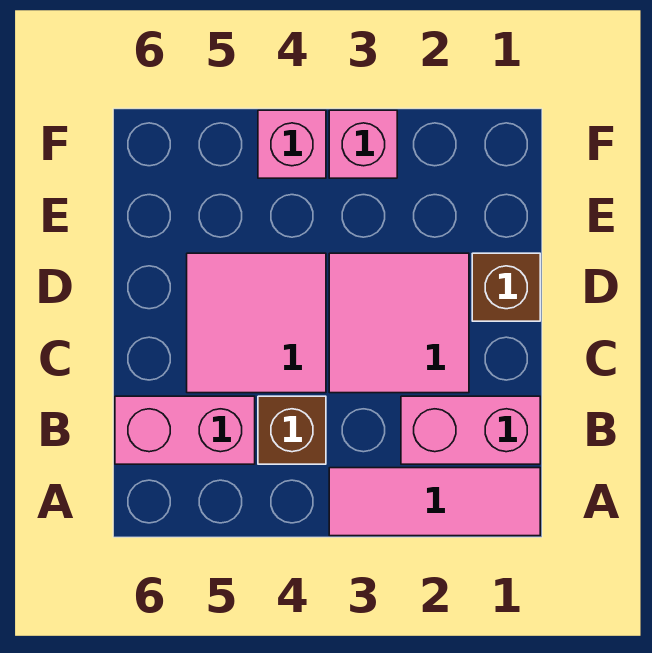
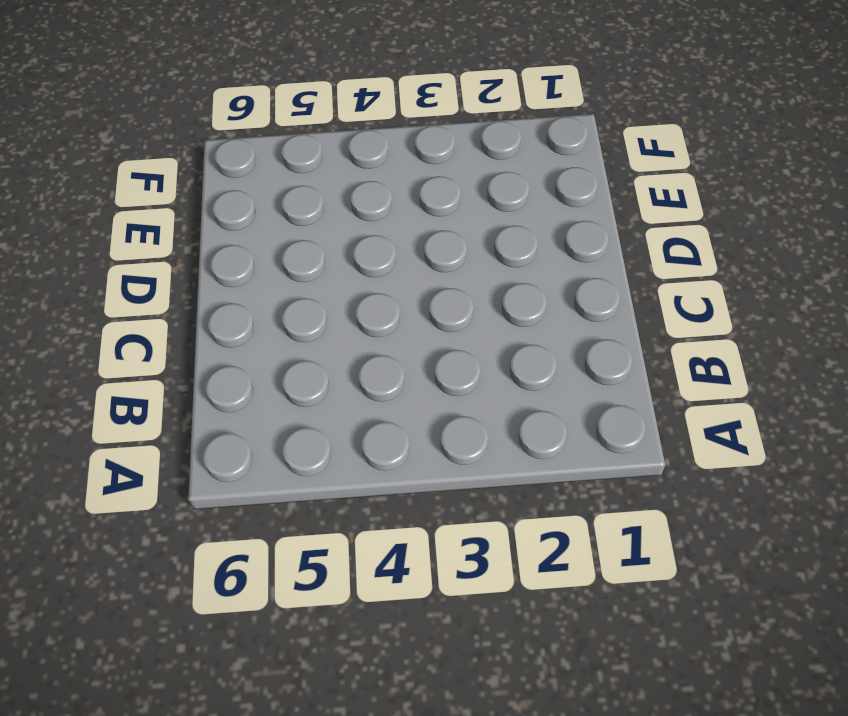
none -> pink 1x3 tile [329,468,540,536]
none -> pink 1x2 brick [401,396,540,464]

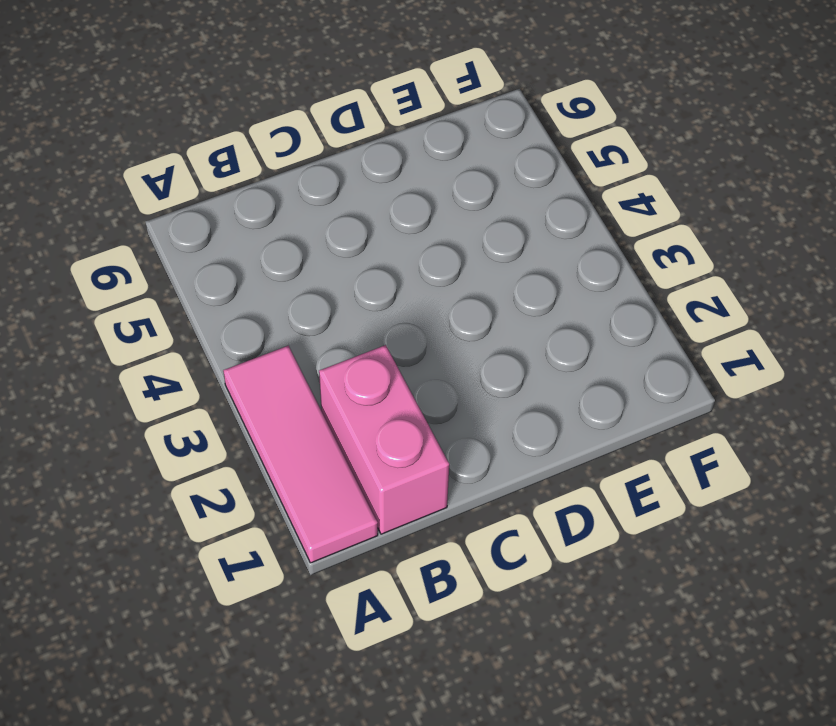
none -> brown 1x1 brick [258,396,326,464]
none -> pink 1x2 brick [115,396,255,464]

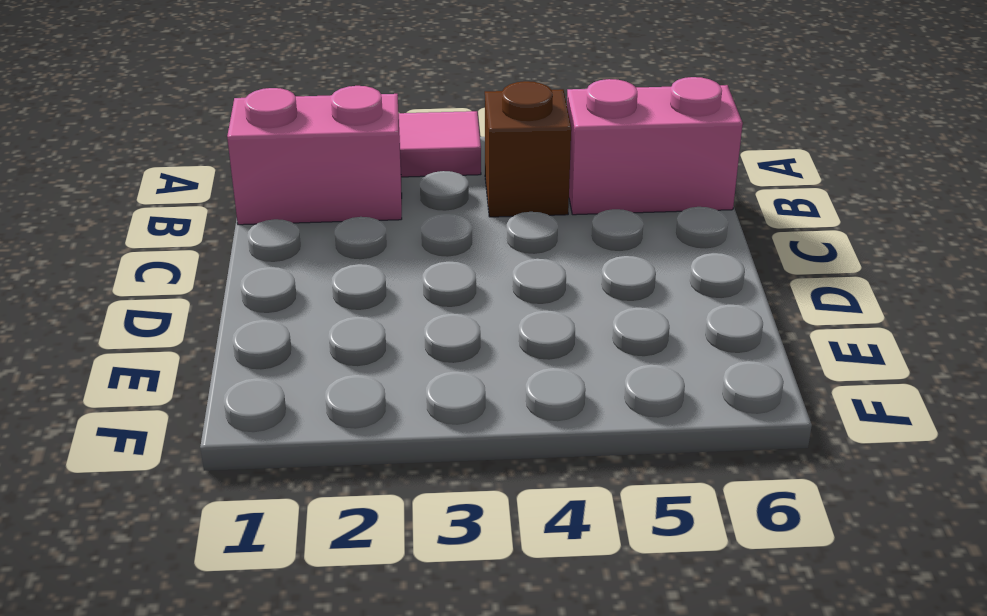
none -> pink 2x2 tile [329,253,469,393]
none -> pink 2x2 tile [187,253,326,393]

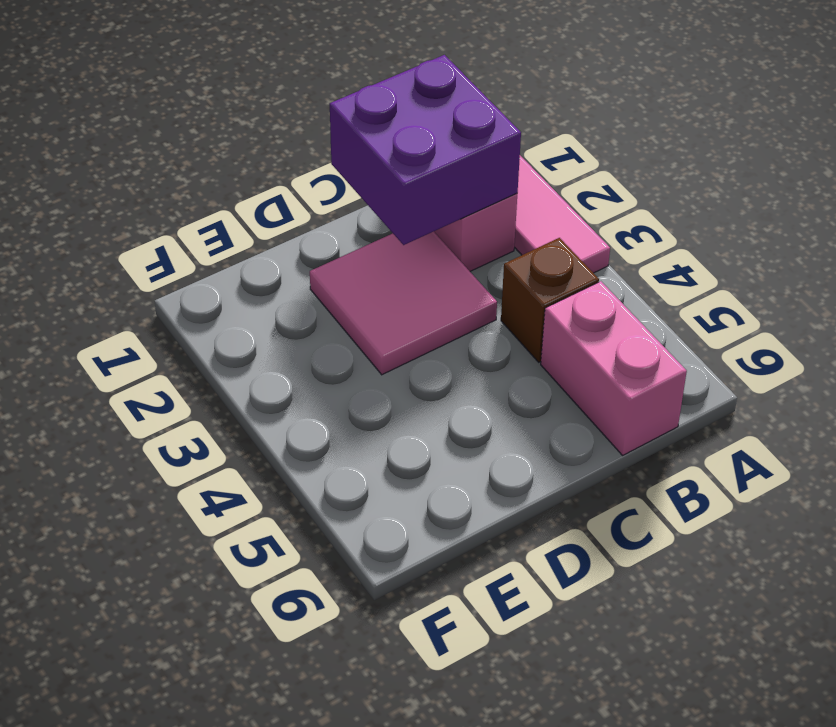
purple 2x2 brick [330,55,521,245] -> none
none -> pink 2x2 tile [187,253,326,393]
none -> brown 1x1 brick [472,253,540,321]

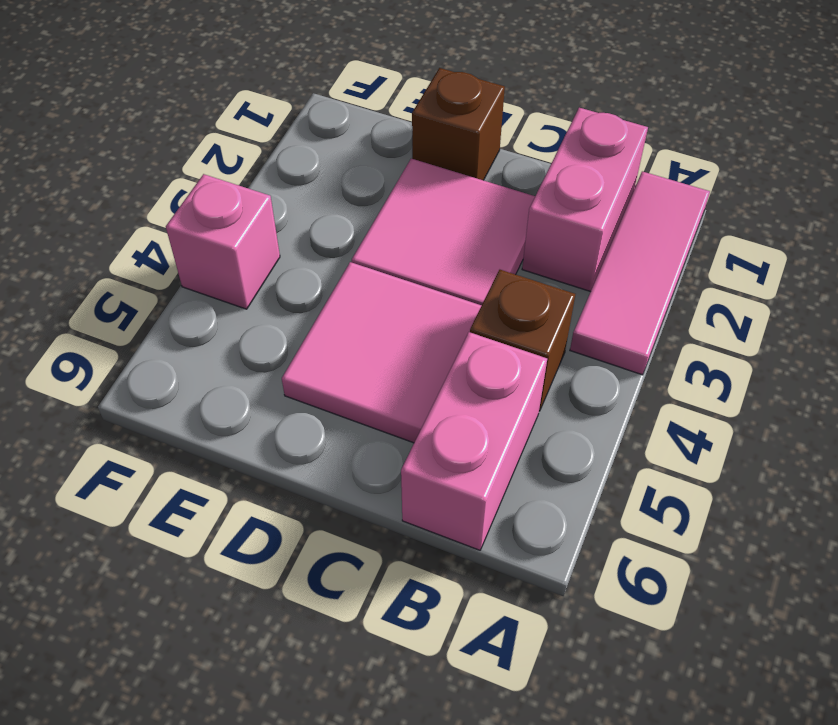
none -> pink 1x1 brick [329,110,397,178]

